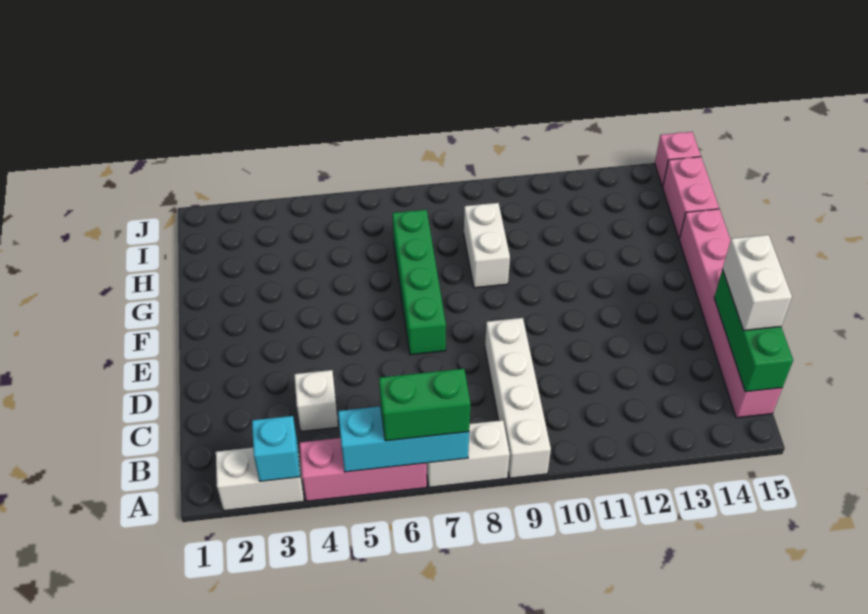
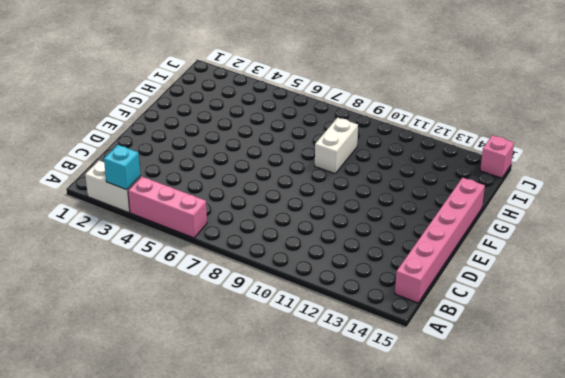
none -> white 1x2 brick [426,420,510,487]
none -> white 1x4 brick [485,318,551,478]
none -> white 1x1 brick [294,370,338,431]

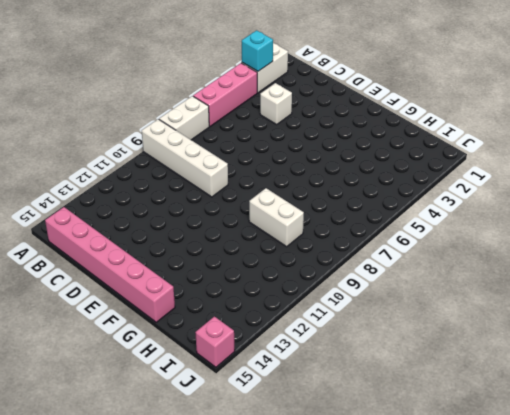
none -> green 1x4 brick [392,210,446,355]
none -> pink 1x2 brick [663,157,719,239]
none -> cyan 1x3 brick [338,406,469,472]

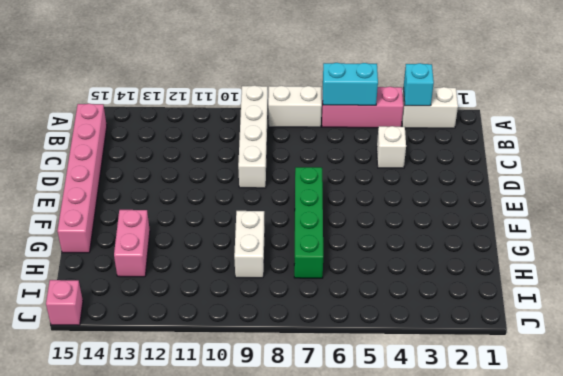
cyan 1x2 brick [323,63,378,105] -> cyan 1x3 brick [338,406,469,472]
pink 1x2 brick [114,210,150,277] -> pink 1x2 brick moved to [663,157,719,239]
none -> green 1x3 brick [714,270,793,392]
none -> green 1x2 brick [379,369,470,441]
none -> white 1x2 brick [722,235,792,330]

